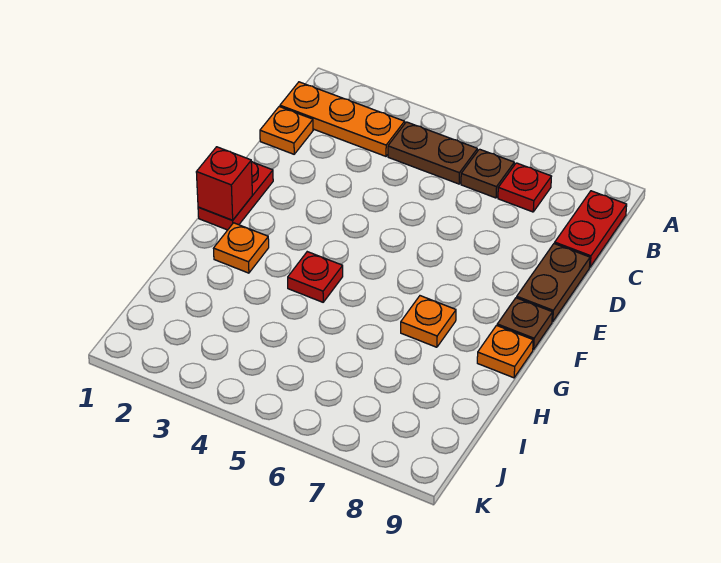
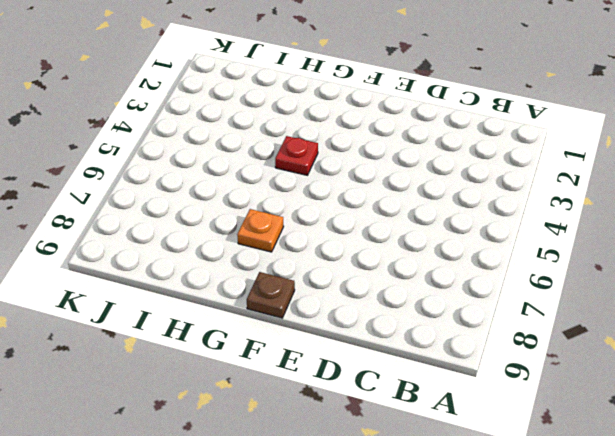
none -> orange 1x3 plate [280,82,405,156]
none -> brown 1x2 plate [388,122,477,184]
none -> brown 1x1 plate [461,149,514,198]

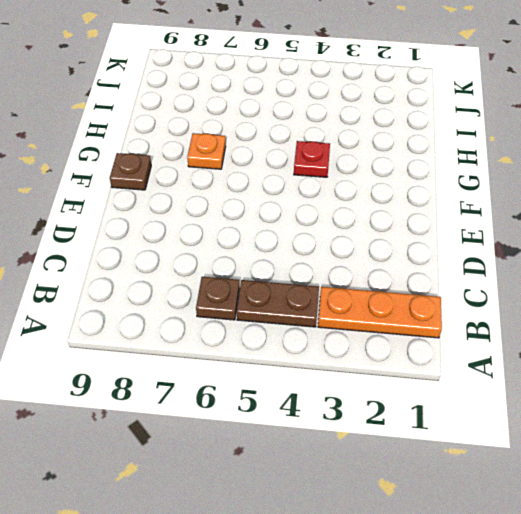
none -> red 1x1 plate [498,163,551,212]
none -> red 1x2 plate [555,191,627,267]
none -> orange 1x1 plate [260,107,313,154]

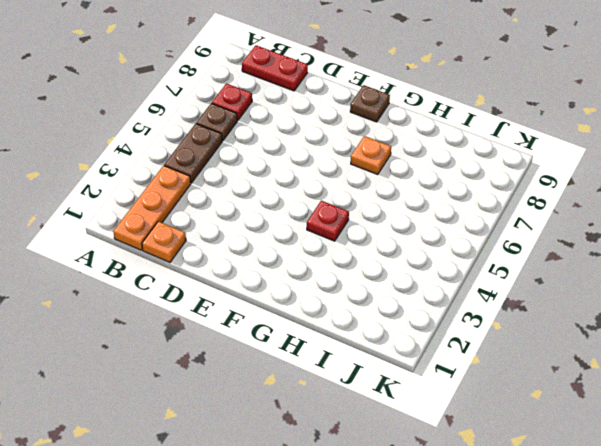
none -> brown 1x2 plate [517,244,590,322]
none -> red 1x2 plate [198,161,273,230]
none -> orange 1x1 plate [213,223,269,273]

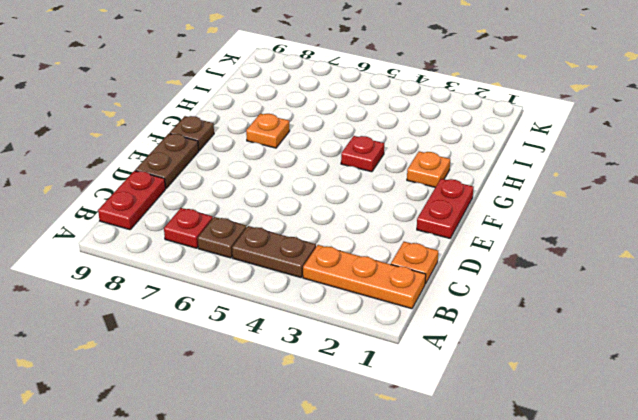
none -> orange 1x1 plate [477,325,533,378]
none -> red 1x1 brick [196,147,252,220]

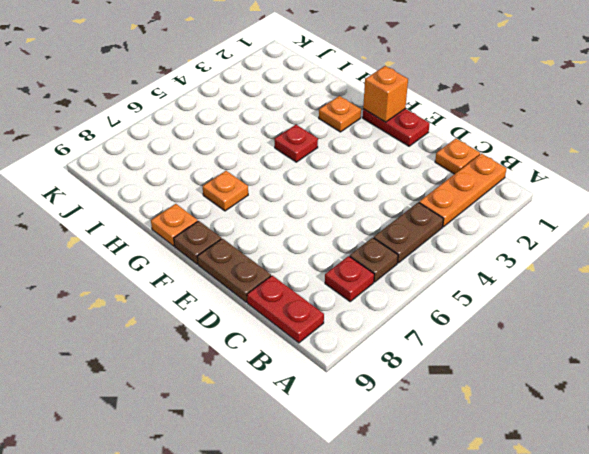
orange 1x1 brick [363,66,408,122] -> red 1x1 brick [196,147,252,220]

